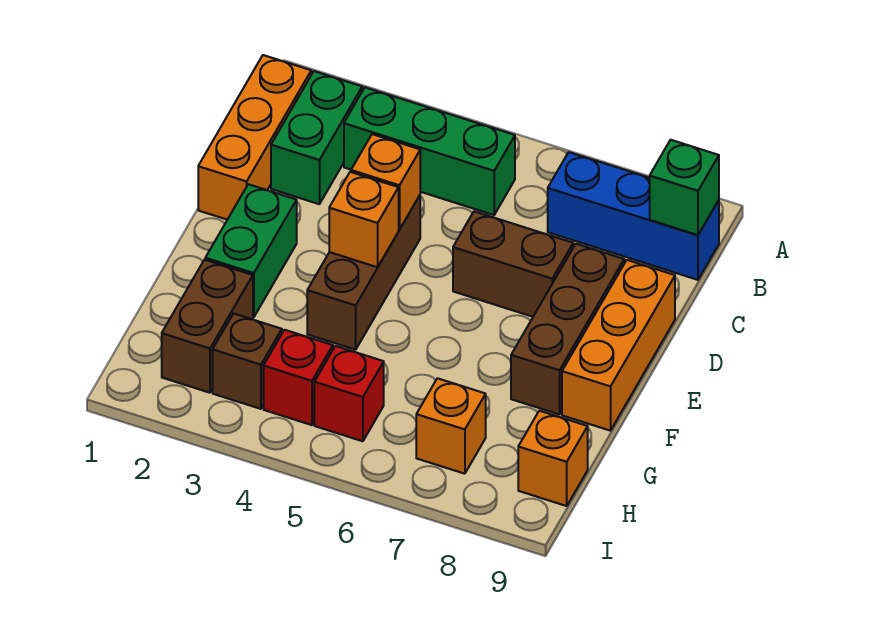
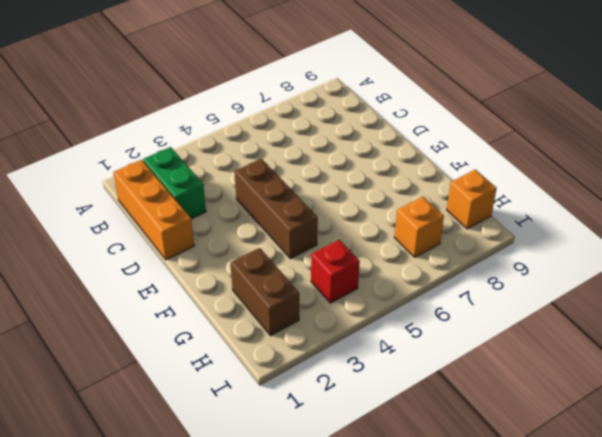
none -> green 1x3 brick [344,87,515,215]
none -> blue 1x3 brick [548,152,719,280]
none -> brown 1x2 brick [453,211,573,317]

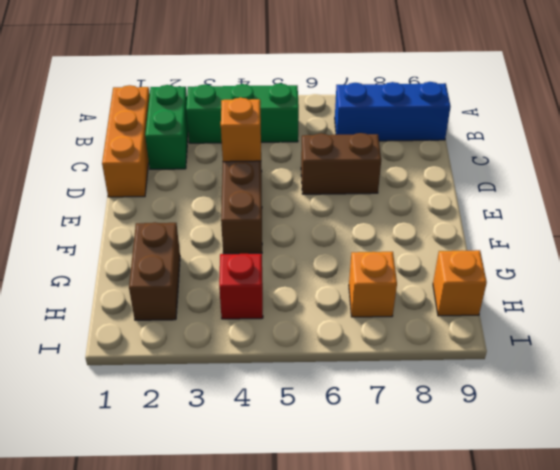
none -> brown 1x3 brick [511,244,624,414]
none -> orange 1x3 brick [562,260,675,431]
none -> green 1x2 brick [205,184,297,317]

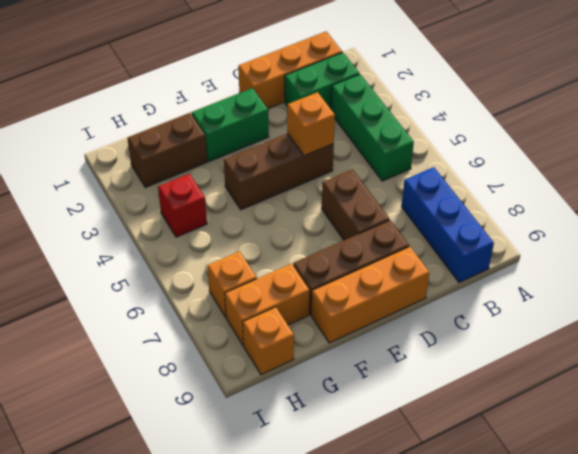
orange 1x2 brick [225,264,309,346] -> none
none -> brown 1x1 brick [213,314,282,409]
none -> red 1x1 brick [314,346,384,441]
none -> green 1x1 brick [650,140,719,235]

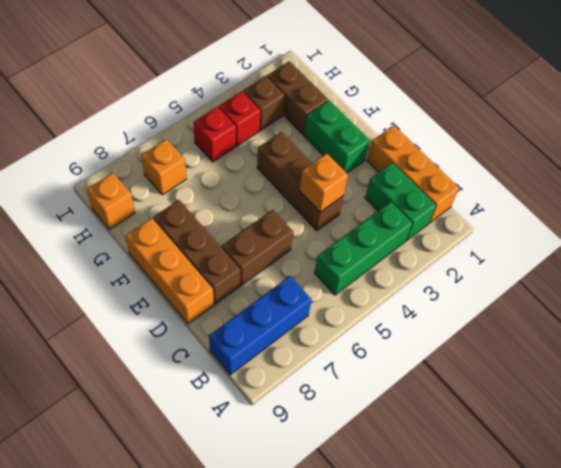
none -> green 1x1 brick [650,140,719,235]
none -> orange 1x1 brick [329,172,399,267]

